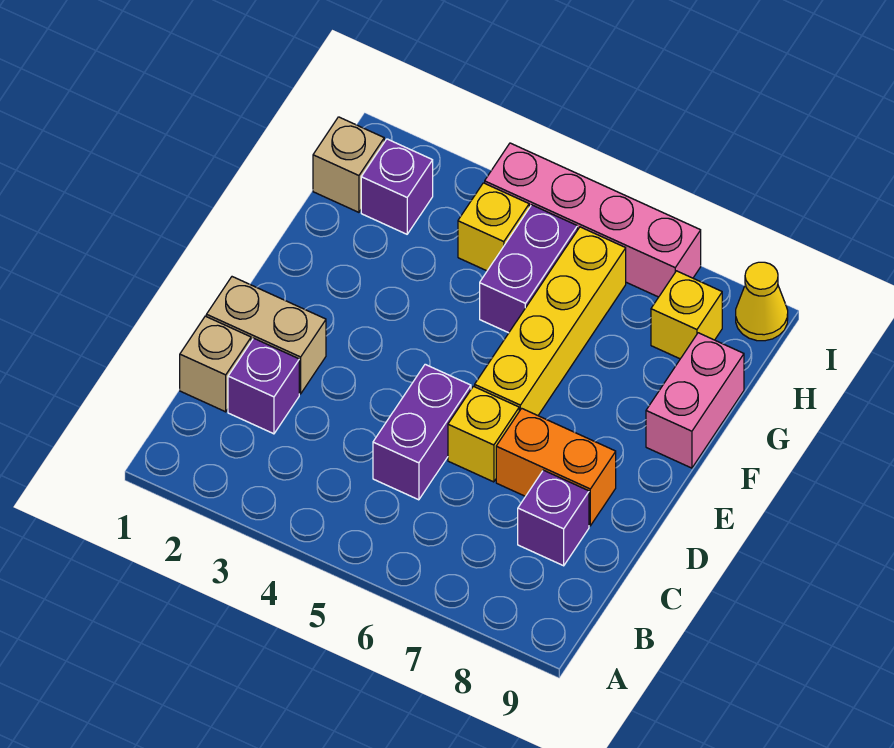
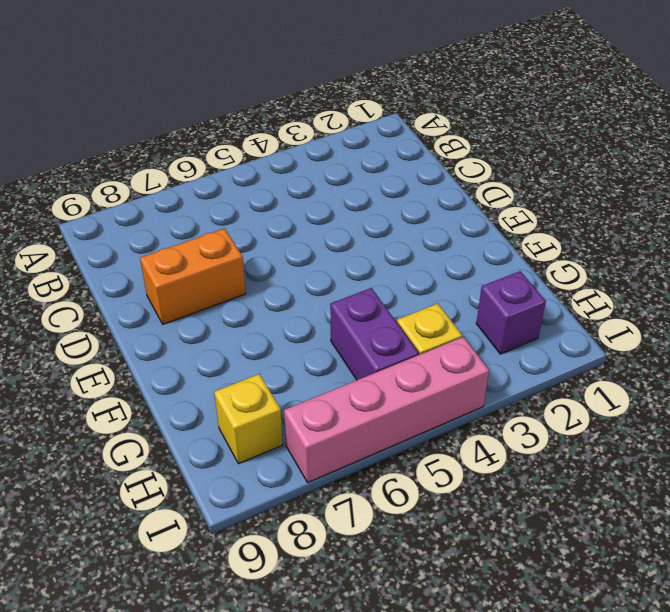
none -> tan 1x1 brick [180,316,251,412]
none -> purple 1x1 brick [228,338,299,434]
none -> purple 1x2 brick [373,364,471,500]

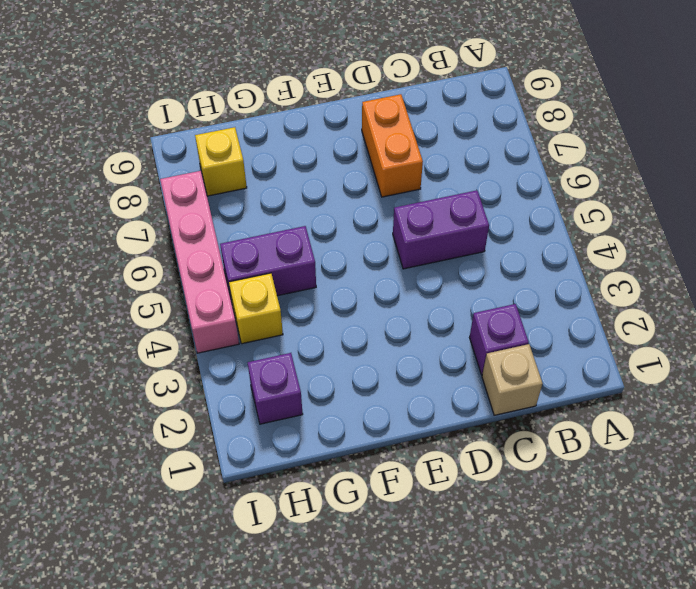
none -> purple 1x1 brick [518,470,589,566]
none -> tan 1x2 brick [206,277,326,394]
none -> yellow 1x1 brick [448,386,519,482]

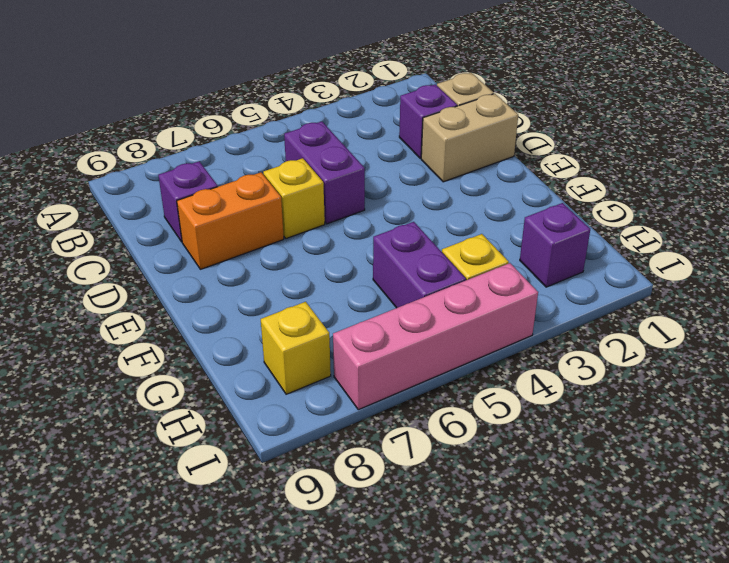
none -> yellow 1x4 brick [475,227,626,415]
none -> pink 1x2 brick [646,333,744,468]
none -> tan 1x1 brick [313,117,384,212]

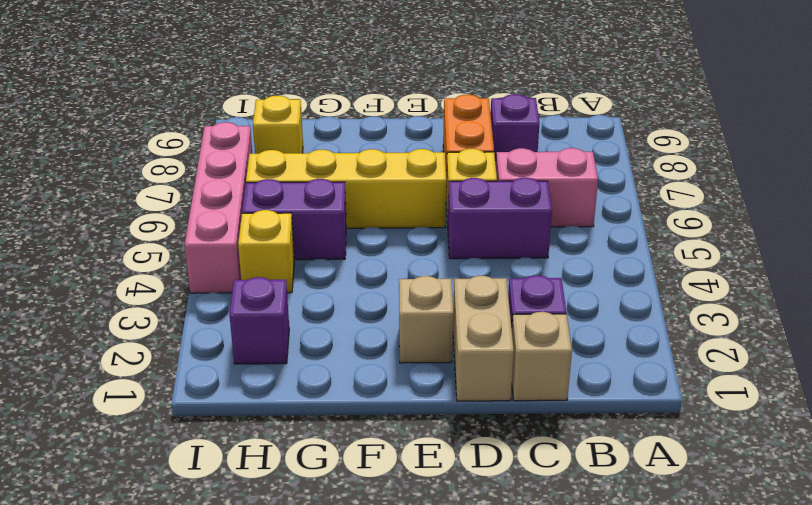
pink 1x2 brick [496,148,598,227] -> pink 1x2 brick moved to [646,333,744,468]
tan 1x1 brick [399,276,453,363] -> tan 1x1 brick moved to [313,117,384,212]
none -> yellow 1x1 cone [736,262,788,341]

